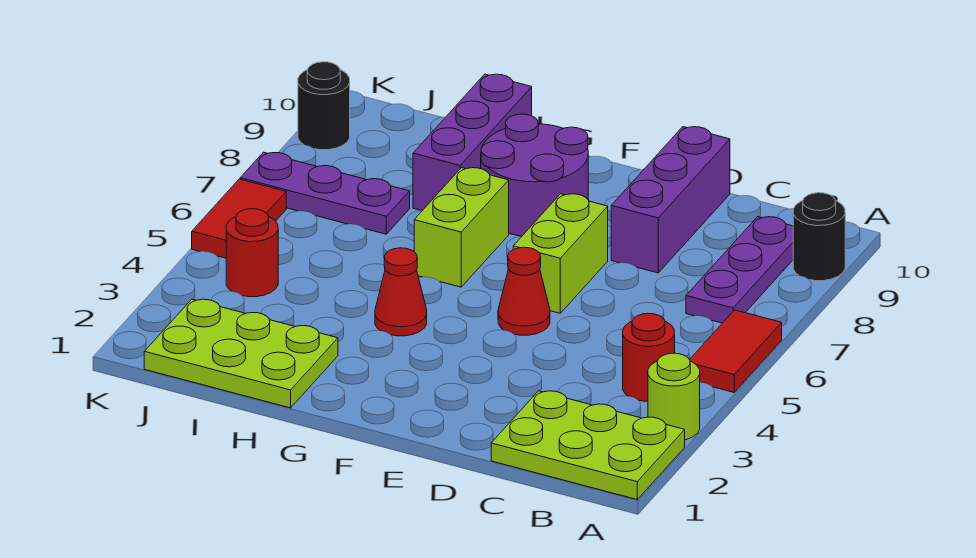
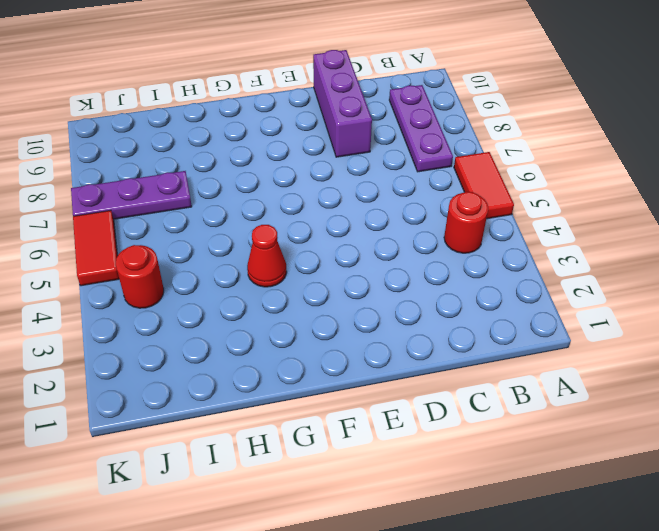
none -> lime 2x3 plate [491,391,685,499]
none -> lime 1x1 round brick [648,353,700,440]
none -> black 1x1 round brick [793,193,845,281]

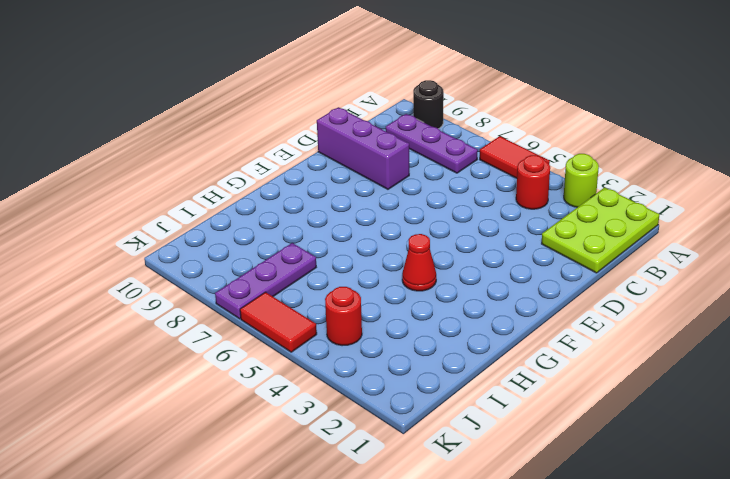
none -> red 1x1 cone [498,247,550,335]
none -> lime 1x2 brick [513,194,608,313]
none -> purple 2x2 round brick [481,114,588,236]

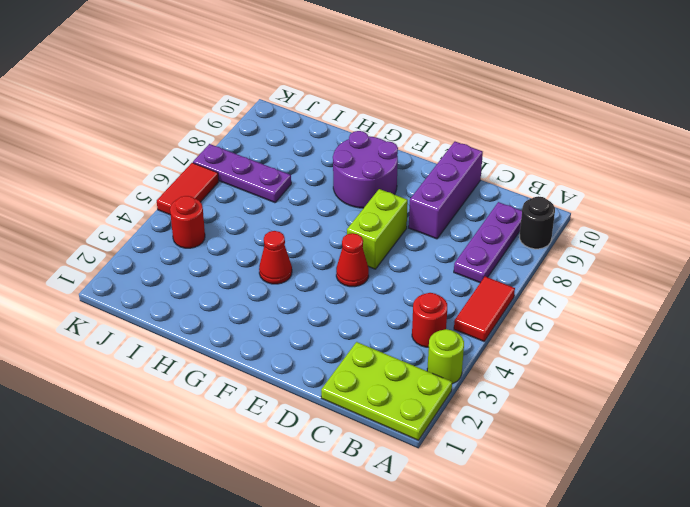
none -> lime 1x2 brick [414,168,509,287]
none -> lime 2x3 plate [144,299,338,408]
none -> purple 1x3 brick [413,74,532,210]

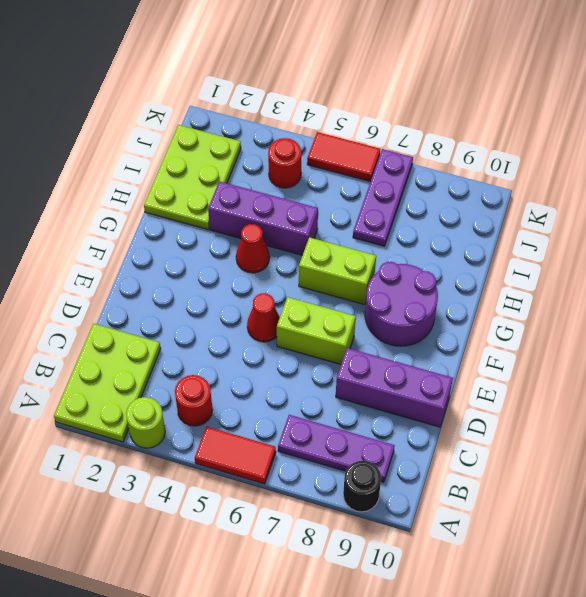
purple 1x3 brick [208,181,318,255] -> purple 1x3 brick moved to [413,74,532,210]
none -> black 1x1 round brick [298,62,350,150]

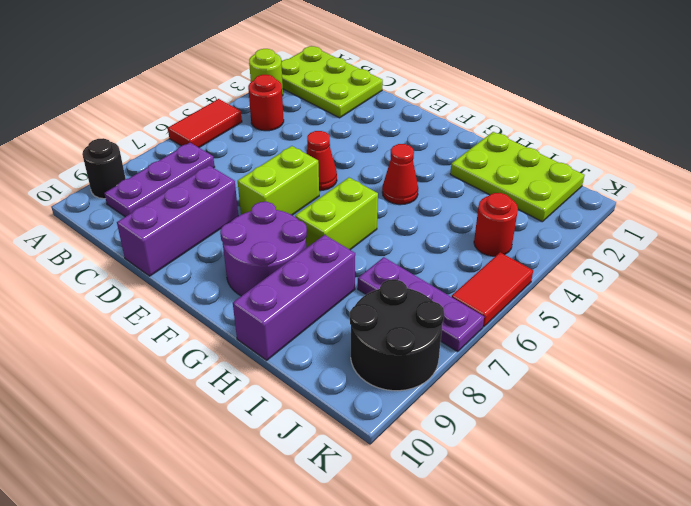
black 2x2 round brick [350,279,444,391] -> black 1x1 round brick [298,62,350,150]

